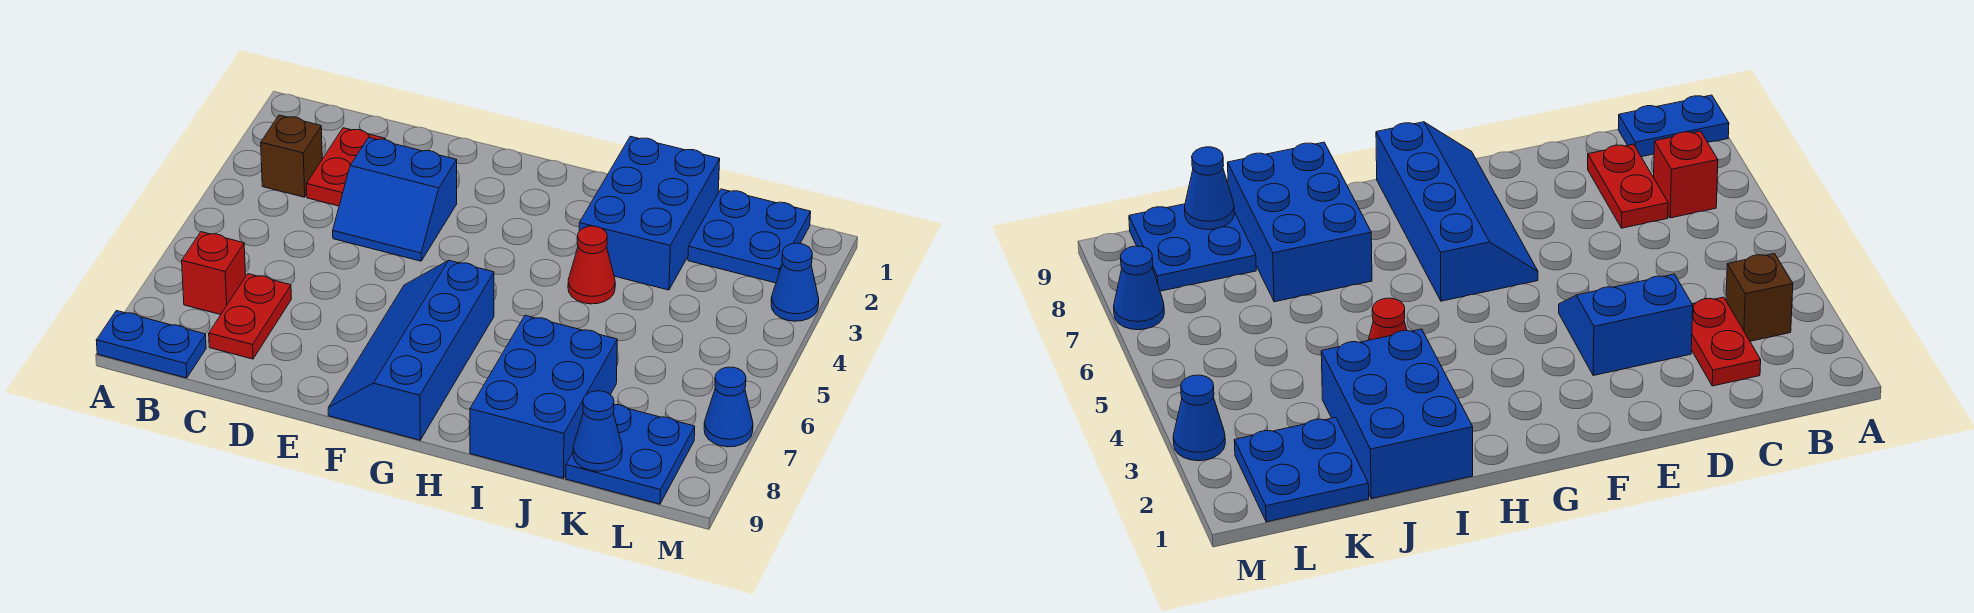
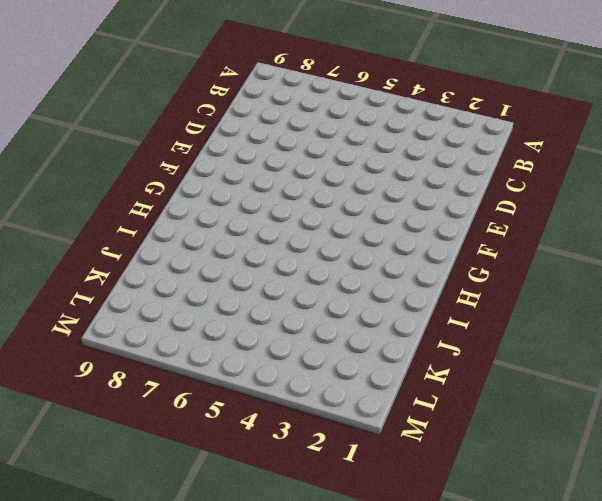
none -> blue 1x2 plate [96,311,206,378]
none -> brown 1x1 brick [261,115,322,197]
none -> red 1x1 brick [182,232,246,315]

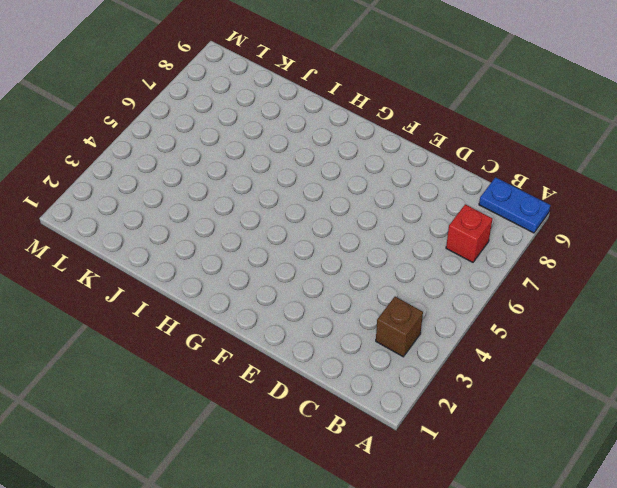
none -> red 1x2 plate [306,128,385,206]
none -> red 1x2 plate [209,274,291,359]
none -> blue 2x2 slope [333,138,457,261]

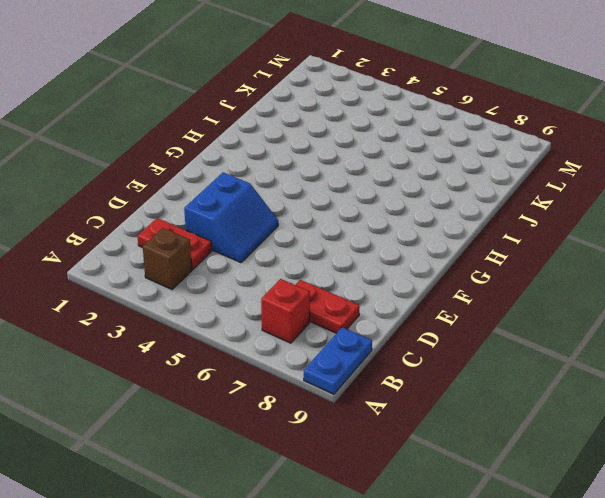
none -> blue 2x4 slope [328,260,494,440]
none -> blue 2x3 brick [579,136,720,290]
none -> red 1x1 cone [568,226,615,304]

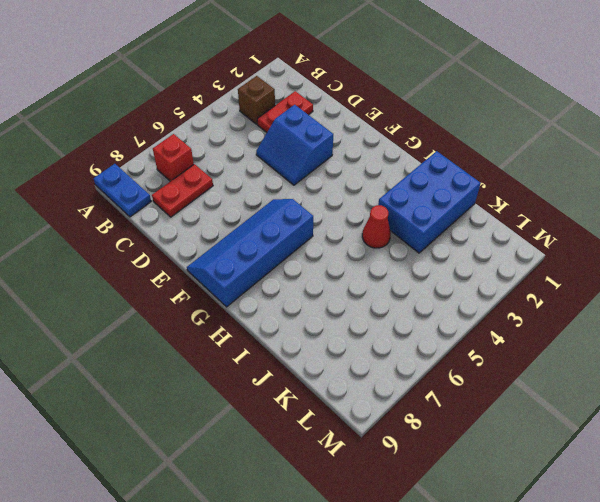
none -> blue 2x3 brick [470,315,617,478]
none -> blue 2x2 plate [688,189,811,283]
none -> blue 2x2 plate [566,405,695,504]

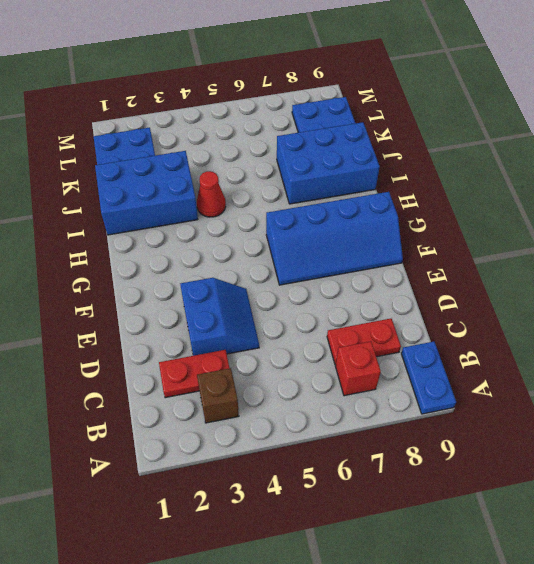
none -> blue 1x1 cone [771,243,819,321]
none -> blue 1x1 cone [704,367,753,447]
none -> blue 1x1 cone [573,391,622,471]

